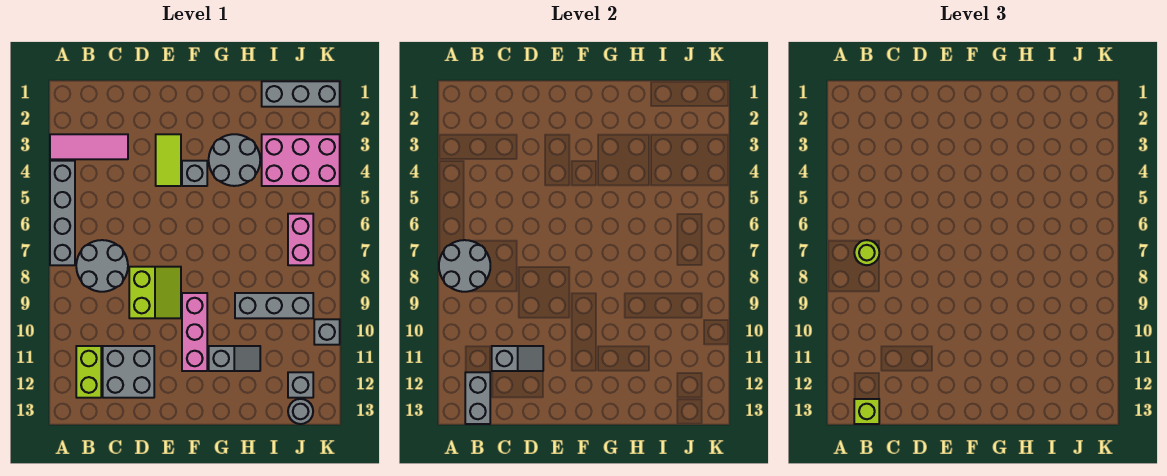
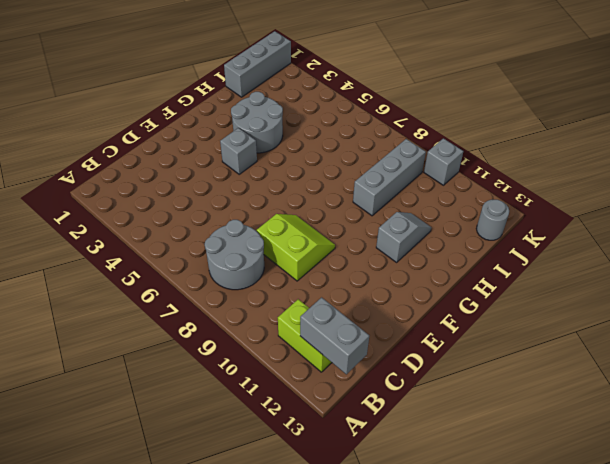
none -> pink 1x3 tile [50,134,128,159]
none -> grey 1x4 brick [50,161,75,265]
none -> grey 2x2 brick [103,346,154,398]

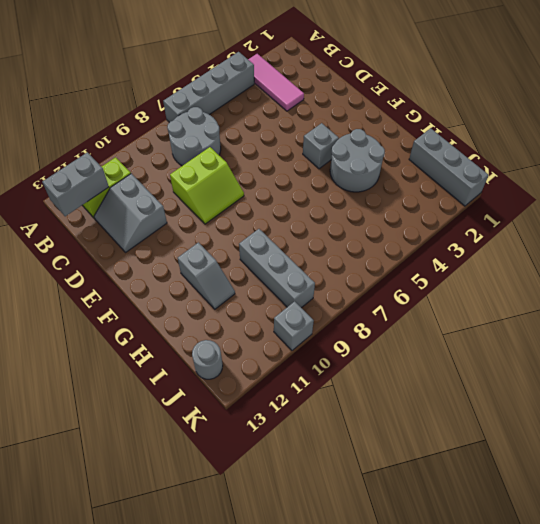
grey 2x2 slope [94,174,167,253] -> grey 2x2 brick [103,346,154,398]
none -> lime 1x2 tile [156,134,181,186]
none -> pink 1x3 brick [182,293,207,371]
none -> pink 2x3 brick [262,134,340,186]

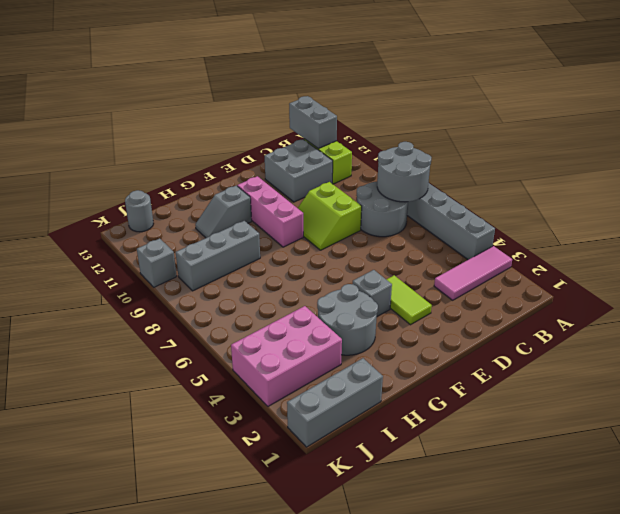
none -> pink 1x2 brick [288,214,313,265]
none -> grey 1x1 brick [288,372,313,398]
none -> grey 1x2 slope [492,346,543,371]

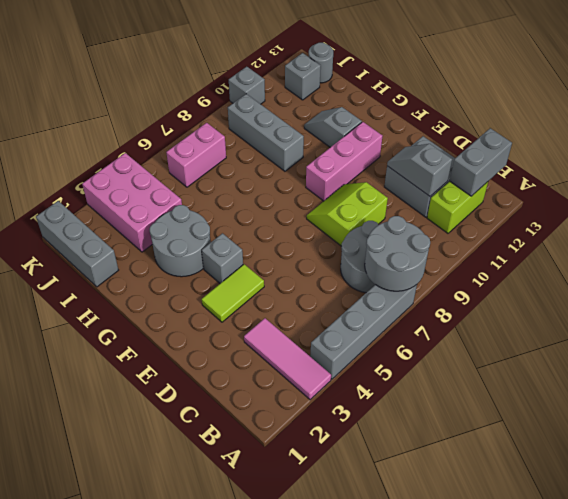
none -> lime 1x1 round brick [854,240,879,265]
none -> lime 1x1 brick [854,399,879,424]

